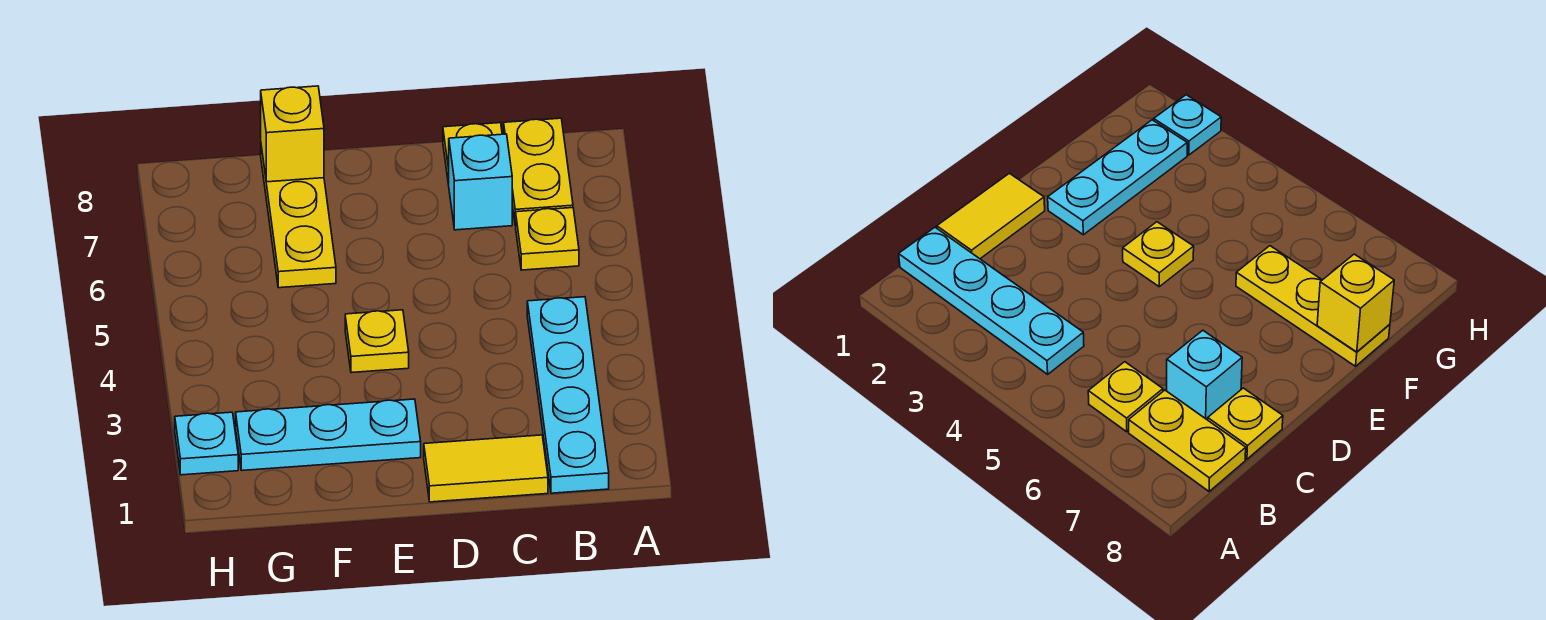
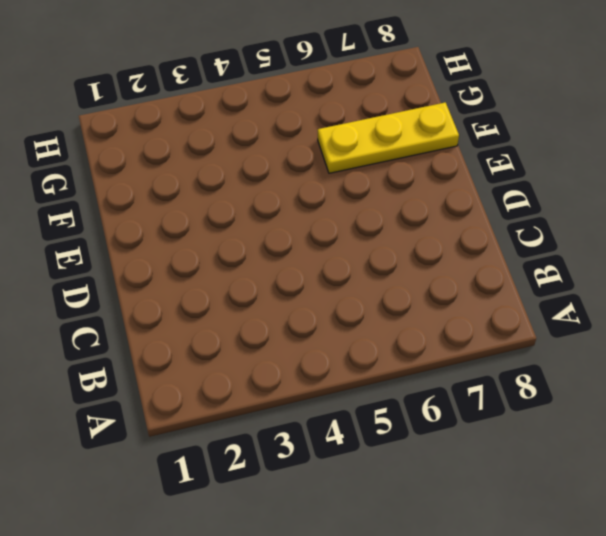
none -> cyan 1x4 plate [527,297,609,493]
none -> yellow 1x1 plate [516,208,579,270]

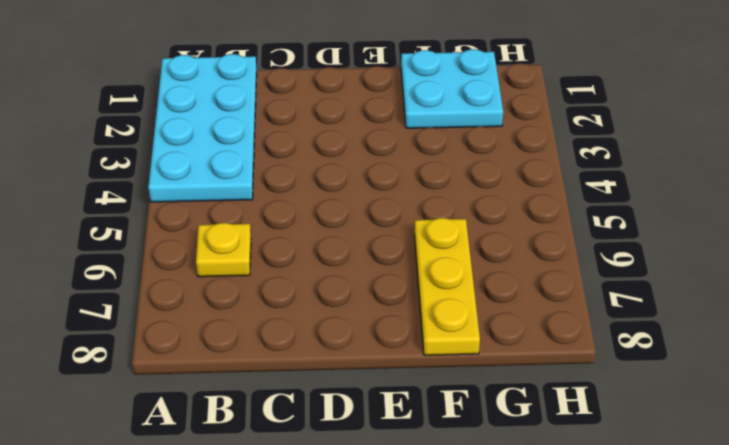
cyan 2x4 plate [148,54,257,202] -> cyan 1x4 plate [527,297,609,493]
cyan 2x2 plate [401,49,503,128] -> cyan 1x3 plate [236,399,421,470]
none -> yellow 1x2 plate [504,118,573,225]
none -> yellow 1x2 tile [424,435,548,502]

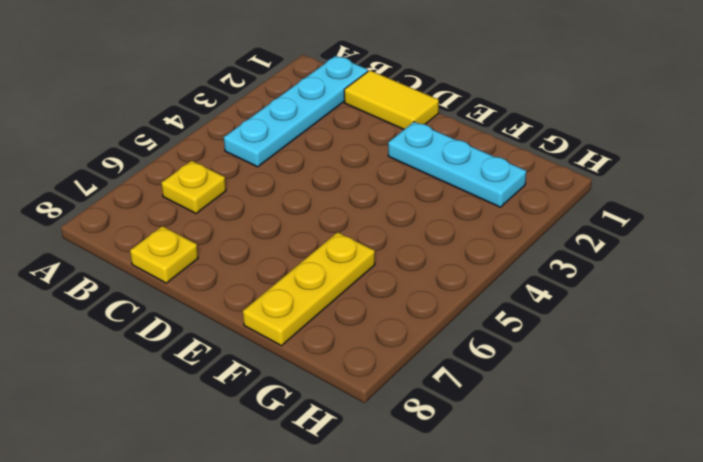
none -> yellow 1x2 plate [504,118,573,225]
none -> cyan 1x1 brick [449,134,512,230]

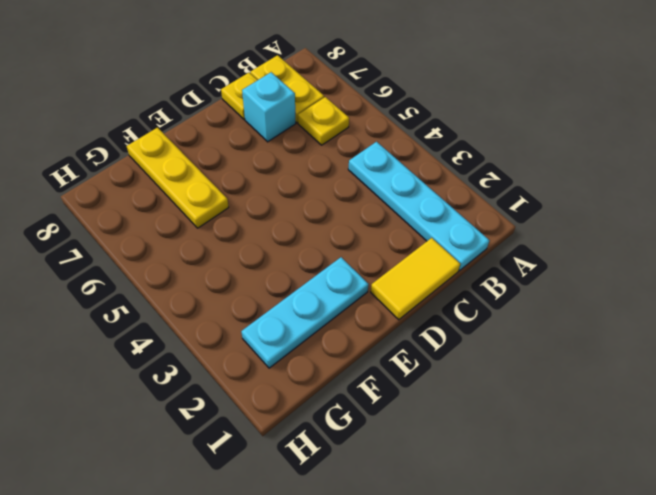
none -> yellow 1x1 plate [345,310,409,373]
none -> cyan 1x1 plate [175,412,238,475]

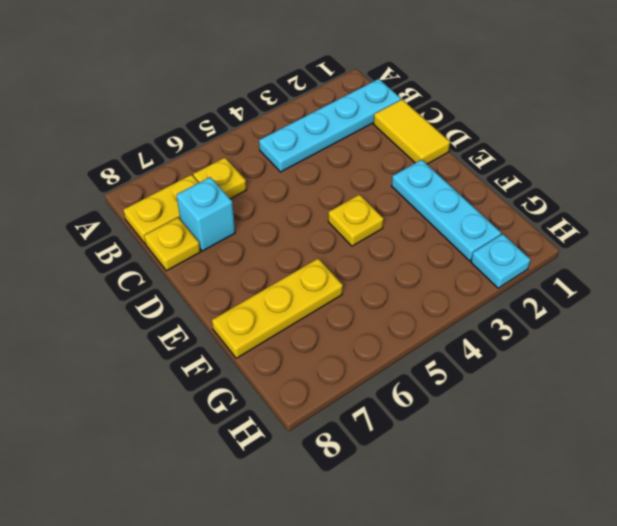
none -> yellow 1x1 brick [261,86,324,182]

